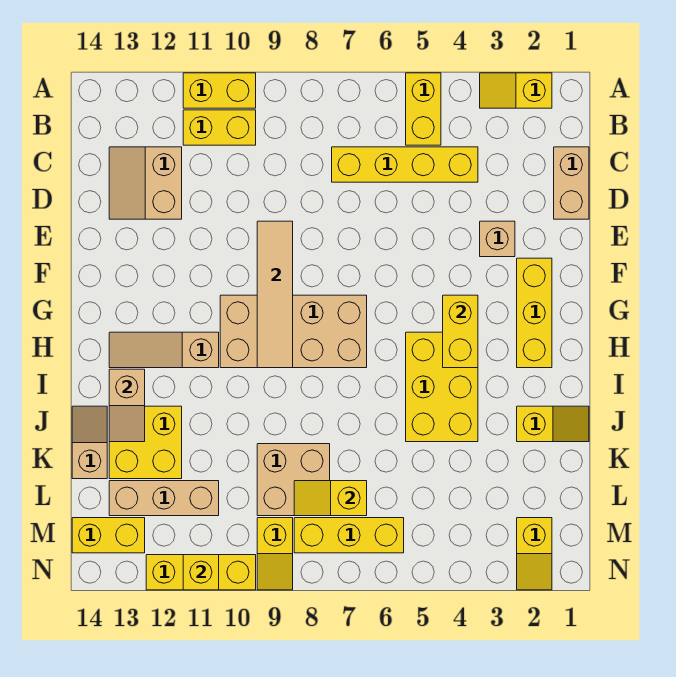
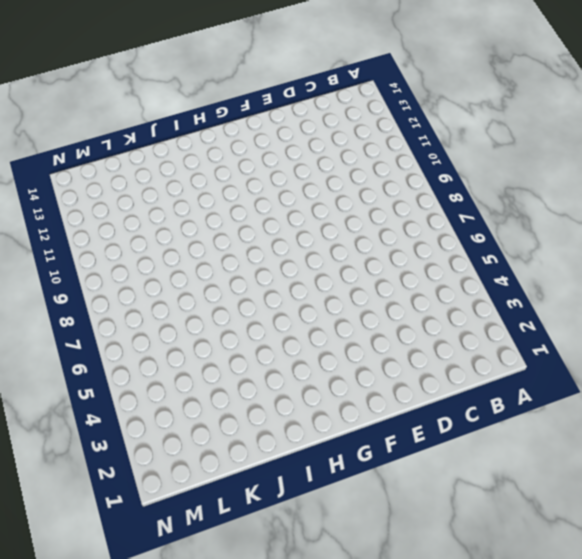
none -> yellow 1x2 slope [480,73,552,108]
none -> yellow 1x2 brick [406,73,441,145]
none -> yellow 1x2 brick [183,73,256,108]

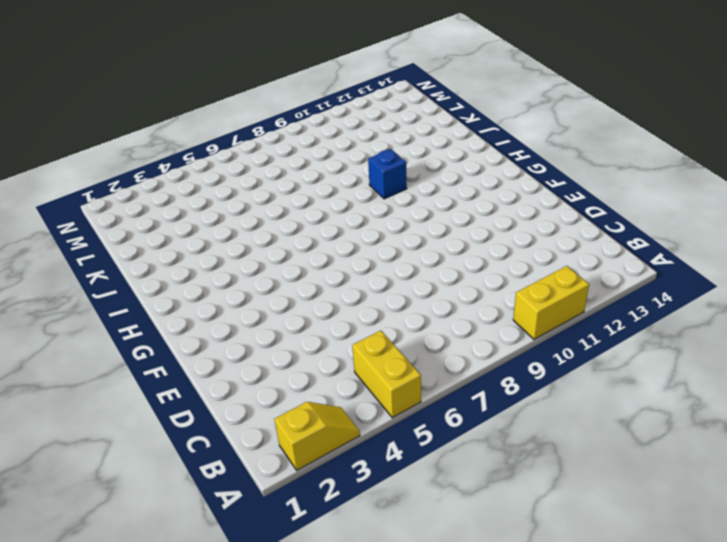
blue 1x1 brick [368,149,407,199] -> none
none -> yellow 1x2 brick [183,110,256,145]
none -> tan 1x2 brick [554,147,589,219]
none -> yellow 1x4 brick [332,147,478,182]

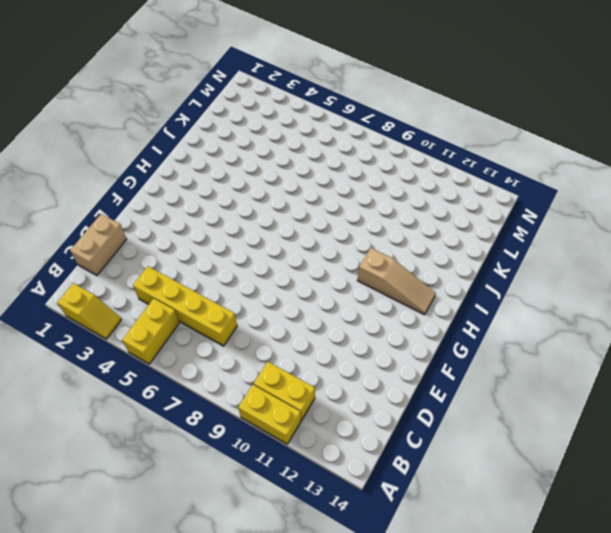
none -> tan 2x2 slope [109,147,182,219]
none -> tan 1x1 brick [480,221,515,257]
none -> yellow 1x3 brick [517,258,552,368]

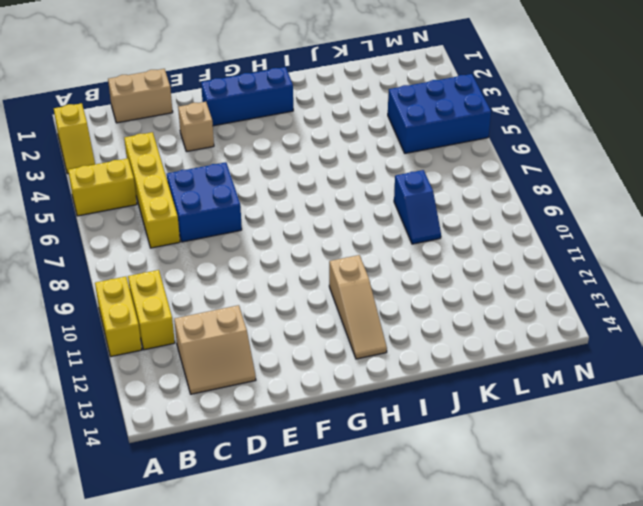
blue 2x2 brick [167,162,242,242] -> none
blue 1x3 brick [201,67,293,126] -> yellow 1x3 brick [517,258,552,368]
blue 1x2 slope [394,170,441,244] -> tan 2x2 brick [257,444,330,516]
blue 2x3 brick [388,74,491,153] -> none
none -> tan 2x4 brick [220,295,367,368]
none -> yellow 2x3 brick [406,332,478,442]
none -> yellow 1x2 slope [517,406,589,442]

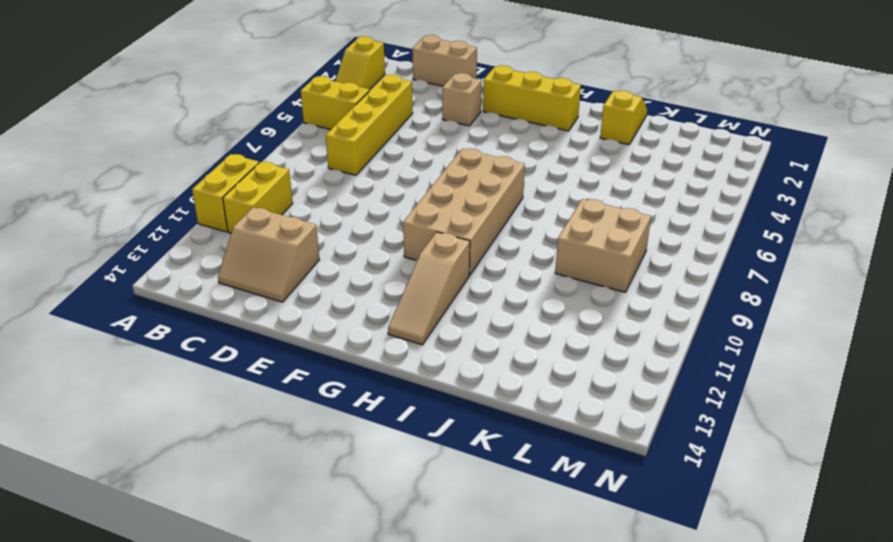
none -> yellow 2x3 brick [406,332,478,442]
none -> yellow 2x2 brick [109,406,182,479]
none -> tan 1x2 slope [72,406,107,479]

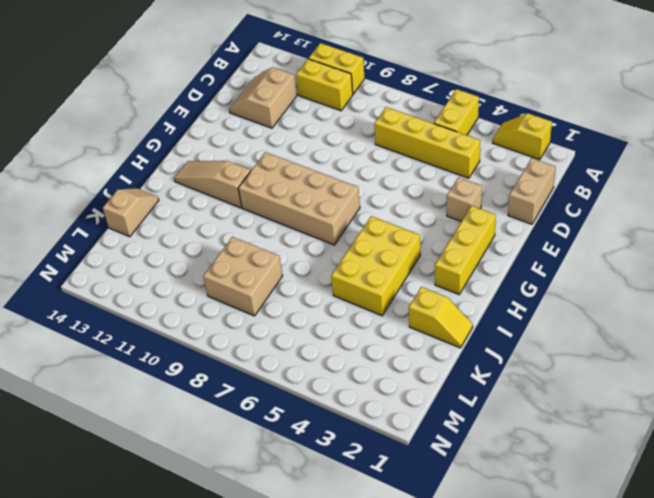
none -> yellow 2x2 brick [109,406,182,479]
none -> tan 1x3 brick [109,481,219,516]
none -> yellow 1x2 slope [517,518,552,590]

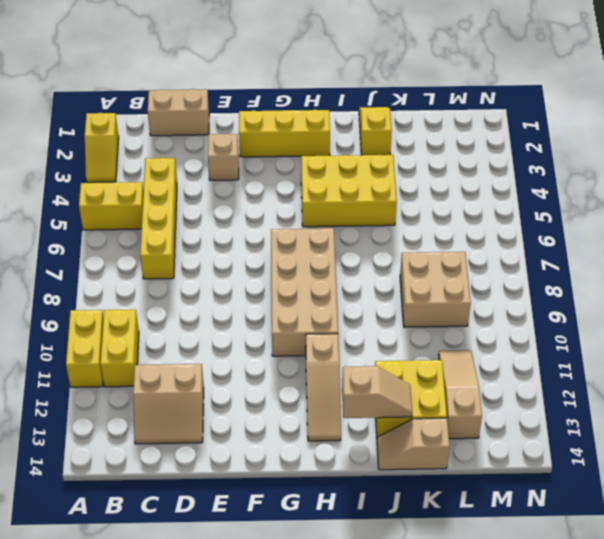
tan 1x3 slope [439,350,482,439] -> tan 1x3 brick [109,481,219,516]
none -> yellow 1x2 slope [517,518,552,590]
none -> yellow 1x3 brick [294,518,404,553]
none -> yellow 1x2 slope [257,518,293,590]

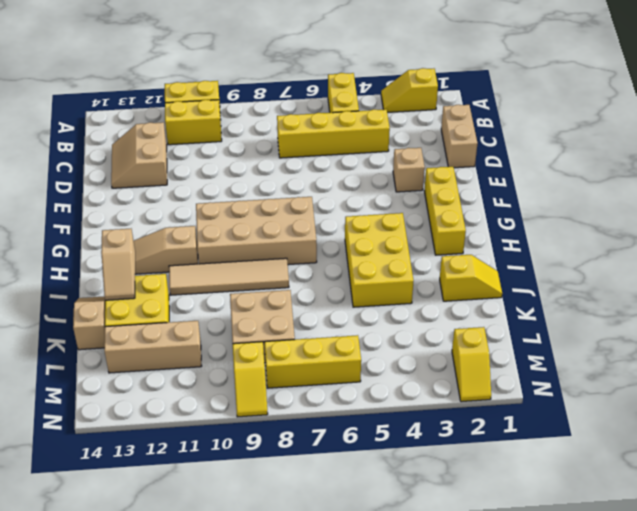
tan 1x4 tile [169,258,289,295] -> tan 1x4 tile turned to [257,221,293,368]
none -> yellow 1x2 brick [72,518,145,553]
none -> yellow 1x3 brick [146,555,256,590]
none -> yellow 1x2 brick [443,295,478,368]

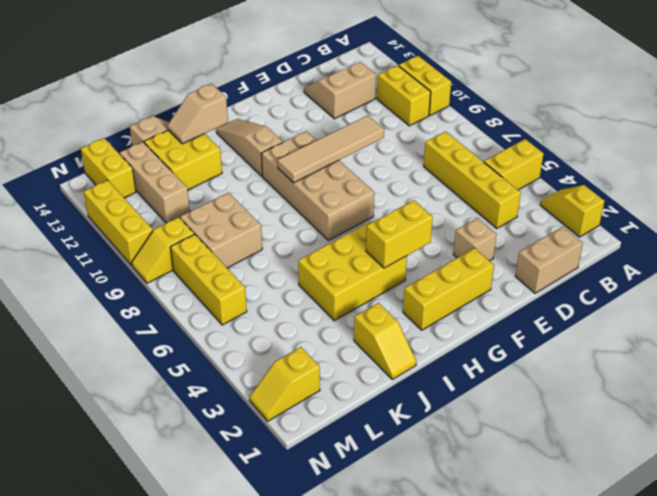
none -> yellow 1x2 slope [294,481,367,516]
none -> yellow 1x1 brick [183,555,219,590]

